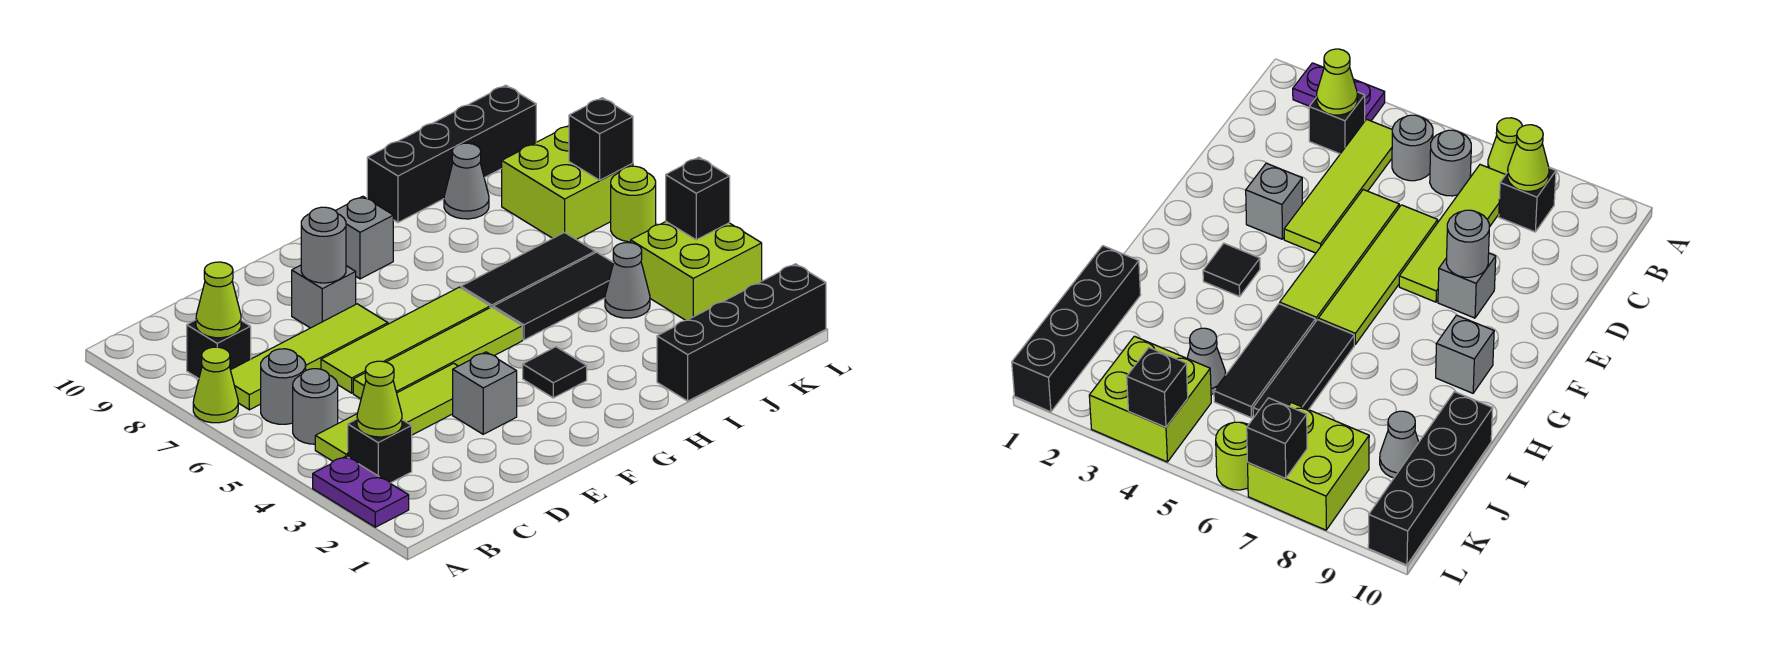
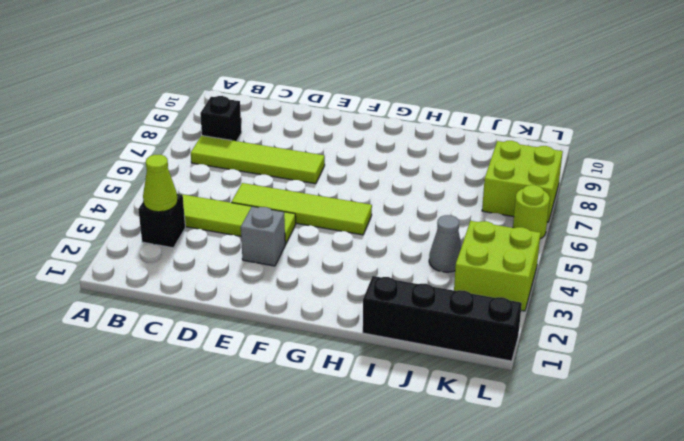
none -> purple 1x2 plate [313,456,409,527]
none -> lime 1x1 cone [193,347,238,423]
none -> grey 1x1 round brick [293,369,338,444]

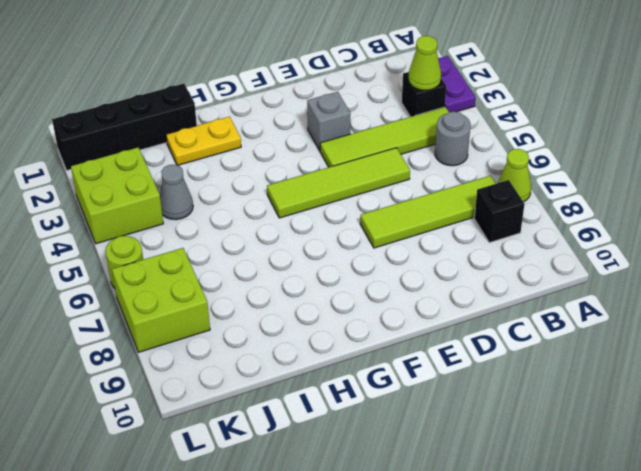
yellow 1x2 plate [166,117,241,165] -> none
none -> grey 1x1 round brick [261,349,306,424]
none -> lime 1x4 tile [321,287,490,393]
none -> grey 1x1 brick [292,265,356,328]

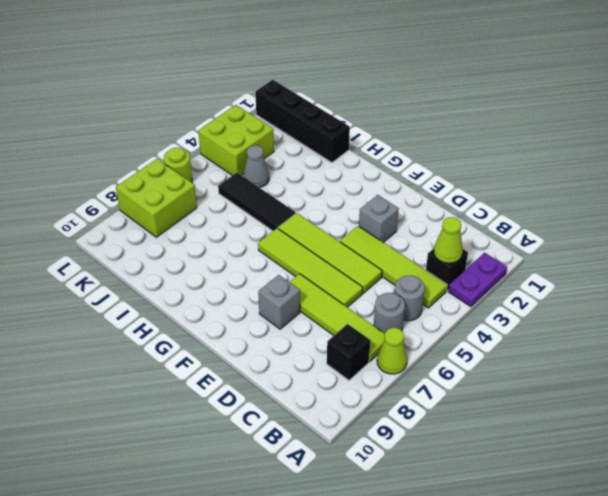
none -> black 1x1 tile [523,347,587,398]
none -> grey 1x1 brick [335,196,393,279]
none -> black 1x3 tile [461,232,595,308]

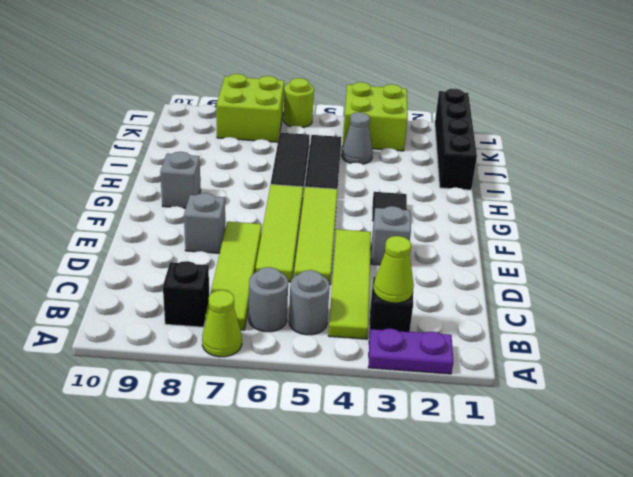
none -> black 1x4 brick [367,85,536,222]
none -> grey 1x1 cone [444,143,489,219]
none -> lime 1x1 cone [196,262,241,338]

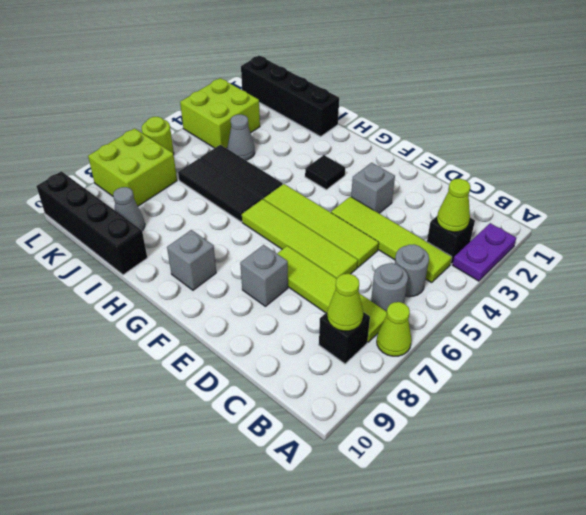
none -> grey 1x1 round brick [301,207,346,283]
none -> black 1x1 brick [666,157,730,240]
none -> black 1x1 brick [569,98,633,180]

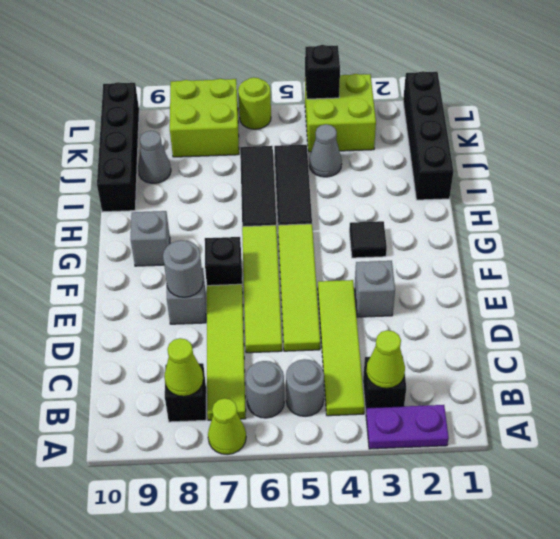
black 1x1 brick [205,237,242,286] -> black 1x1 brick moved to [569,98,633,180]

